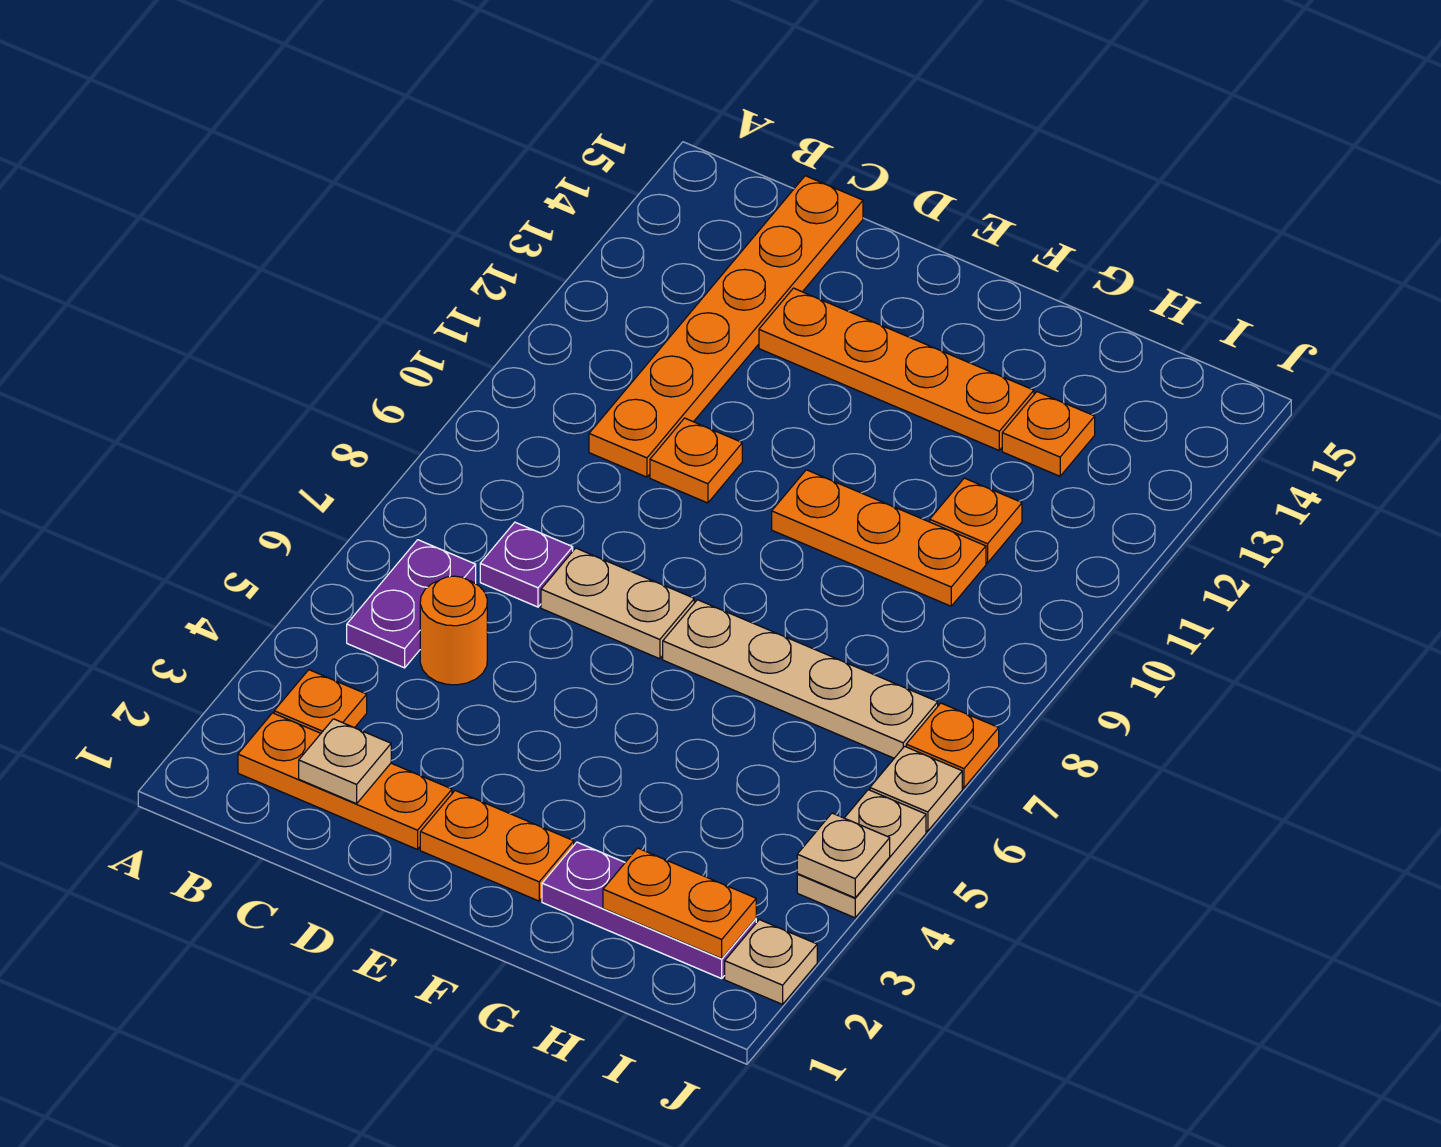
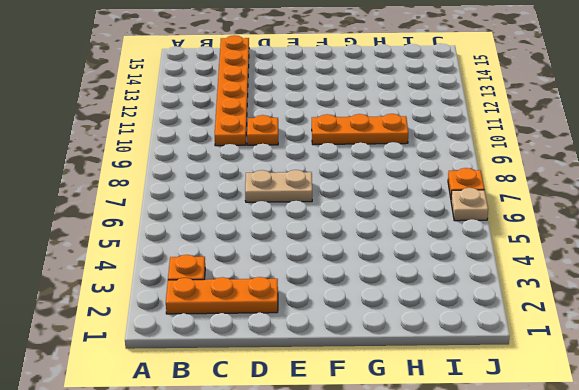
none -> purple 1x2 plate [347,540,476,668]
none -> orange 1x1 round brick [420,576,487,685]
none -> purple 1x1 plate [480,522,573,607]

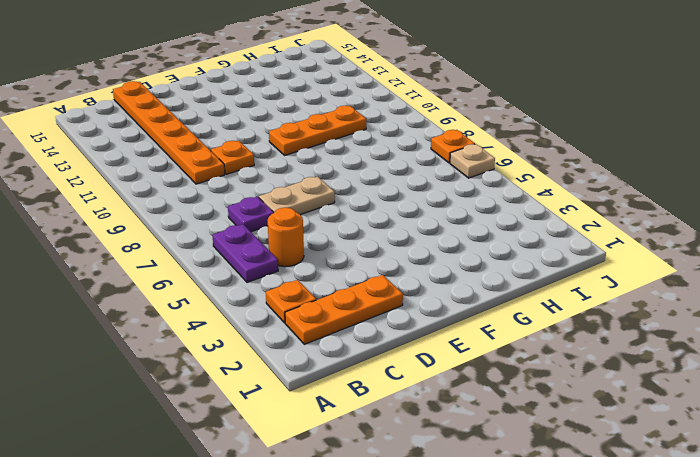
none -> orange 1x4 plate [759,288,1034,450]
none -> orange 1x2 plate [420,791,574,901]
none -> tan 1x4 plate [663,600,938,758]

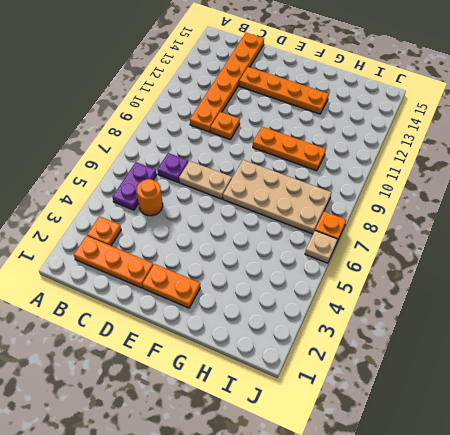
tan 2x4 plate [223,160,331,234] -> tan 1x4 plate [663,600,938,758]
none -> purple 1x3 plate [542,842,756,979]
none -> orange 1x1 plate [930,478,1022,563]
none -> orange 1x1 plate [1002,392,1095,476]

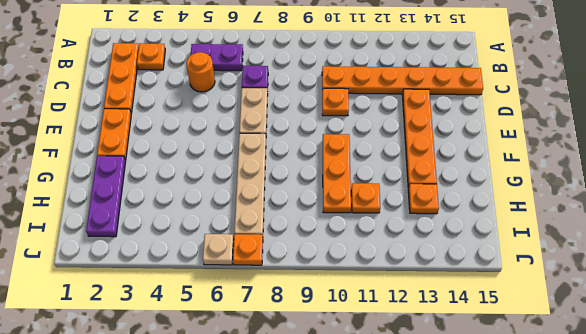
none -> tan 1x1 plate [725,920,817,1004]
none -> tan 1x2 plate [797,790,926,918]
none -> tan 1x1 plate [299,719,391,804]

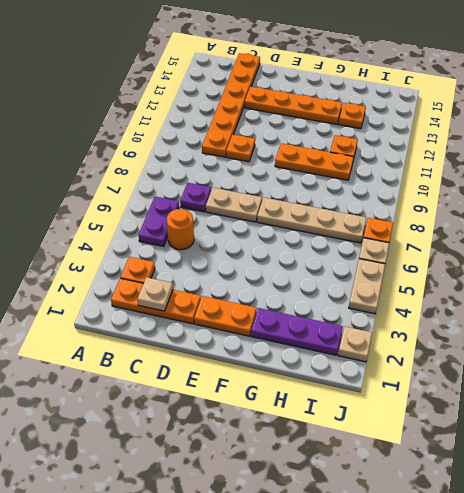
none -> orange 1x2 plate [603,848,756,959]
none -> tan 1x1 plate [797,813,890,898]

